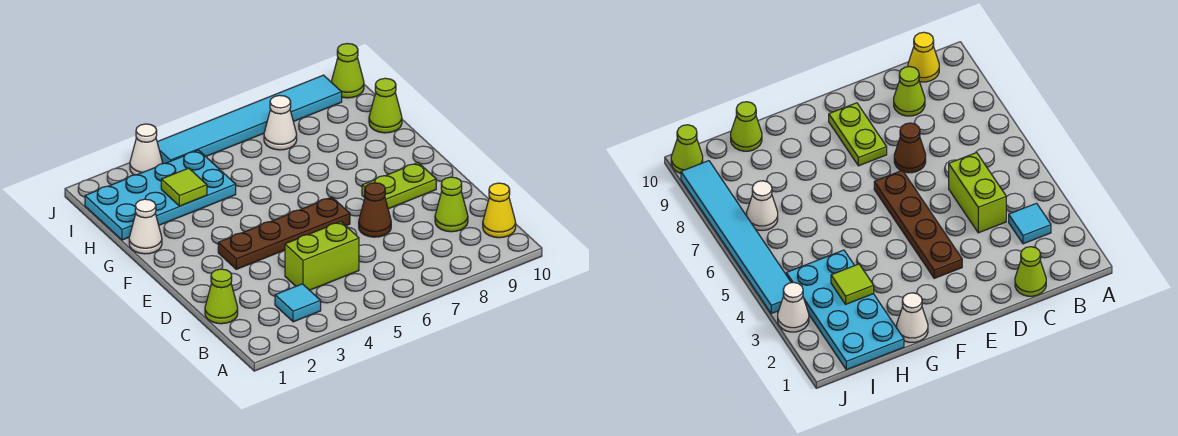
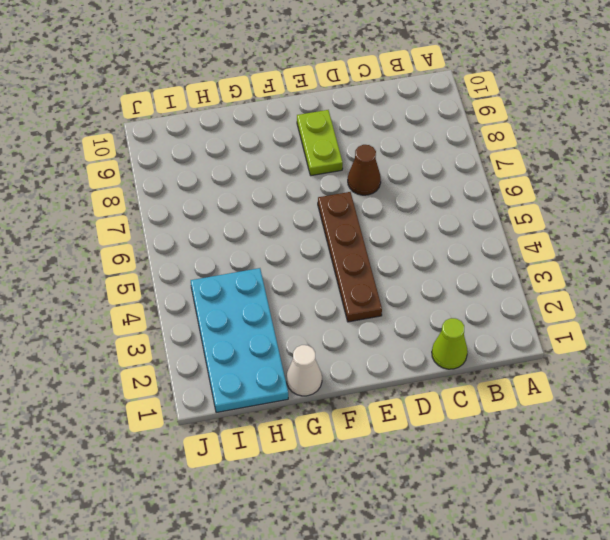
none -> cyan 1x1 tile [275,284,321,322]
none -> yellow 1x1 cone [483,183,516,238]
none -> lime 1x2 brick [285,222,359,290]

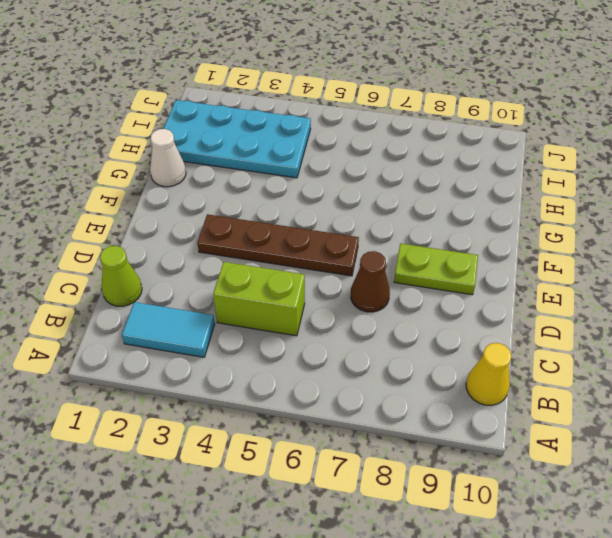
cyan 1x2 tile [122,302,215,357] -> cyan 1x1 tile [275,284,321,322]
none -> lime 1x1 cone [435,177,468,232]
none -> lime 1x1 cone [369,78,402,133]
none -> white 1x1 cone [264,95,297,150]

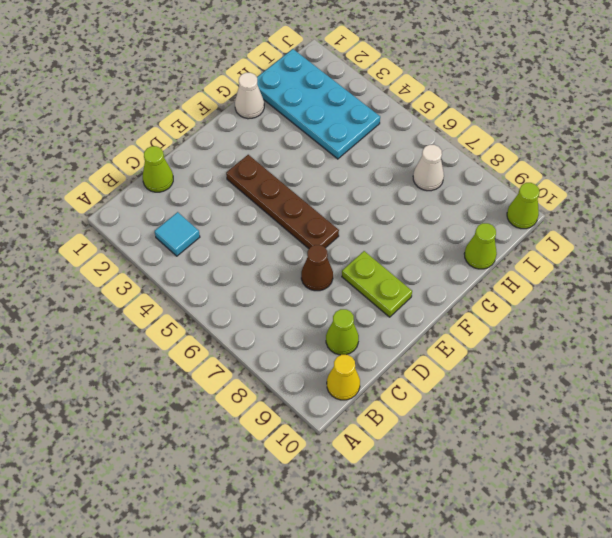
none -> lime 1x2 brick [285,222,359,290]
none -> white 1x1 cone [130,124,163,175]
none -> cyan 1x6 tile [157,75,342,164]

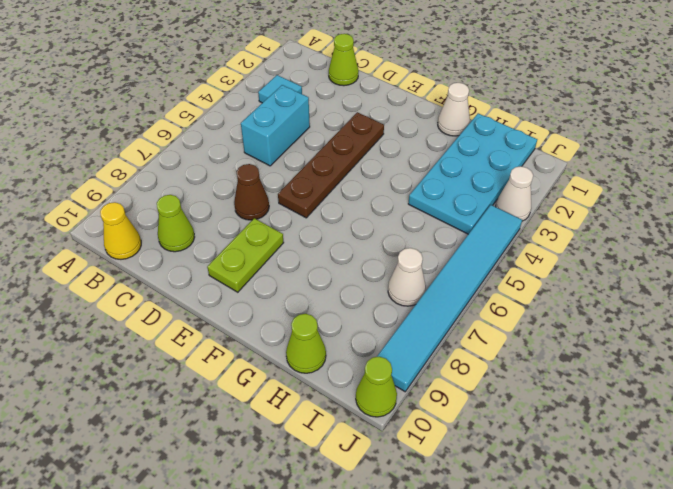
cyan 1x2 brick [241,85,310,166] -> lime 1x2 brick [285,222,359,290]
none -> lime 1x1 tile [161,168,207,206]

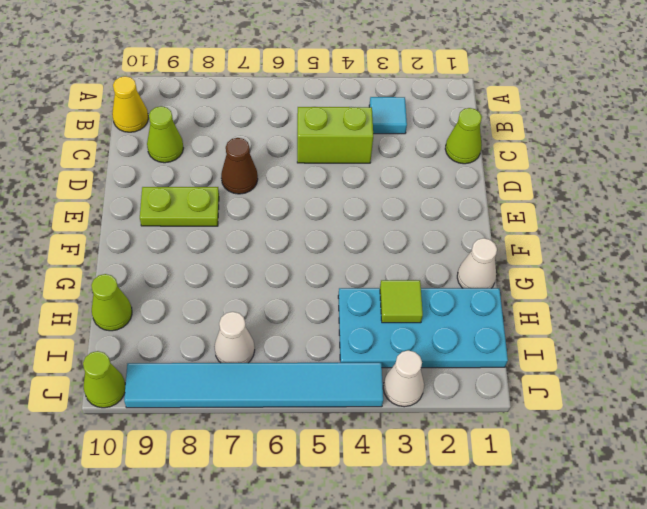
none -> brown 1x4 plate [218,197,350,269]

